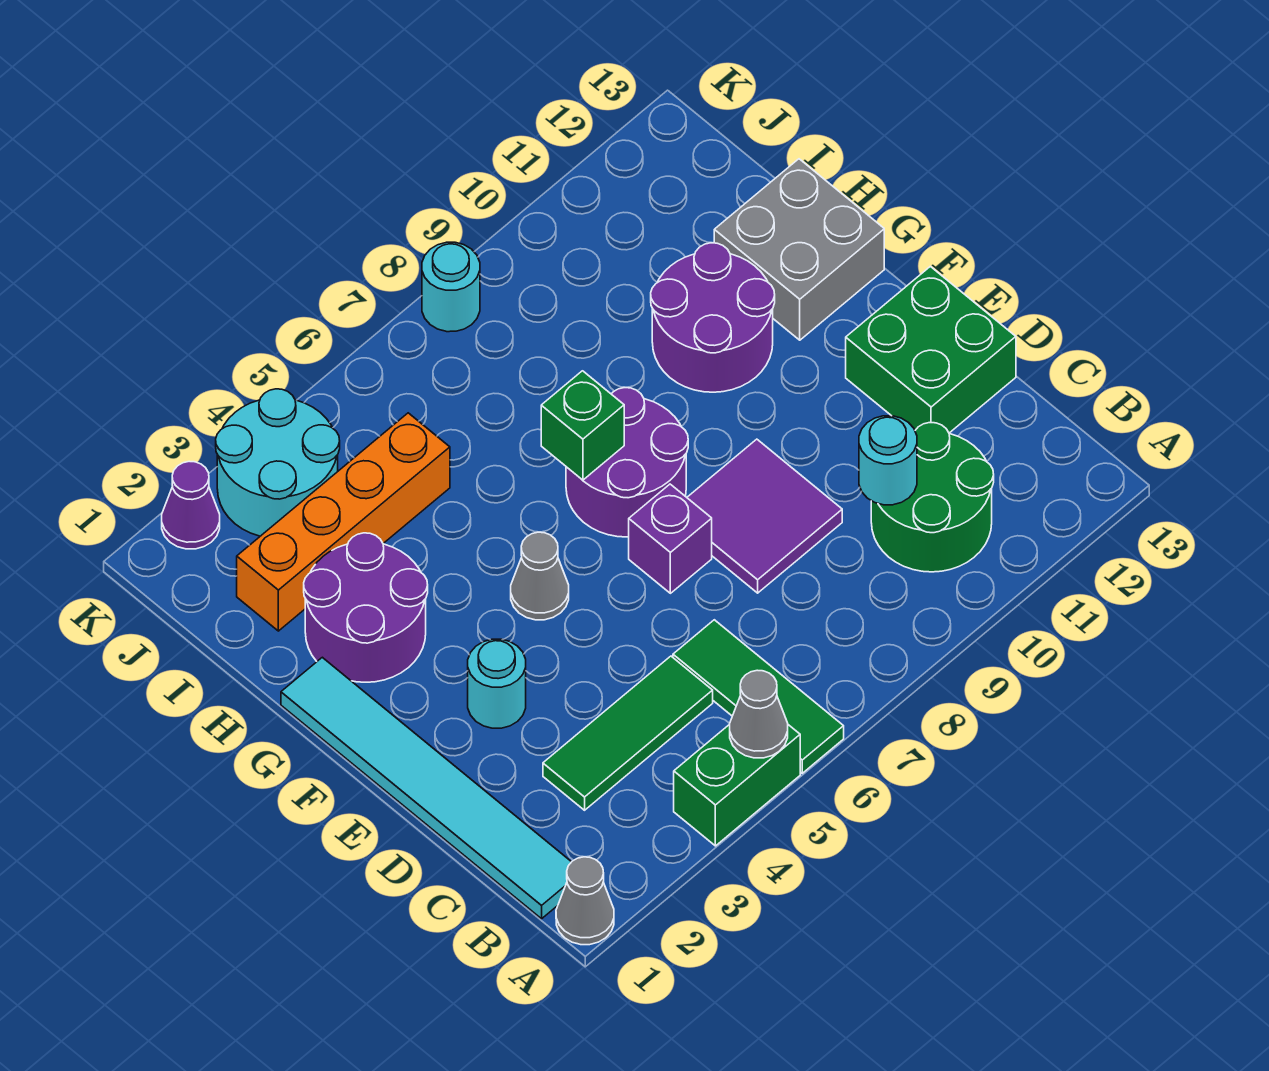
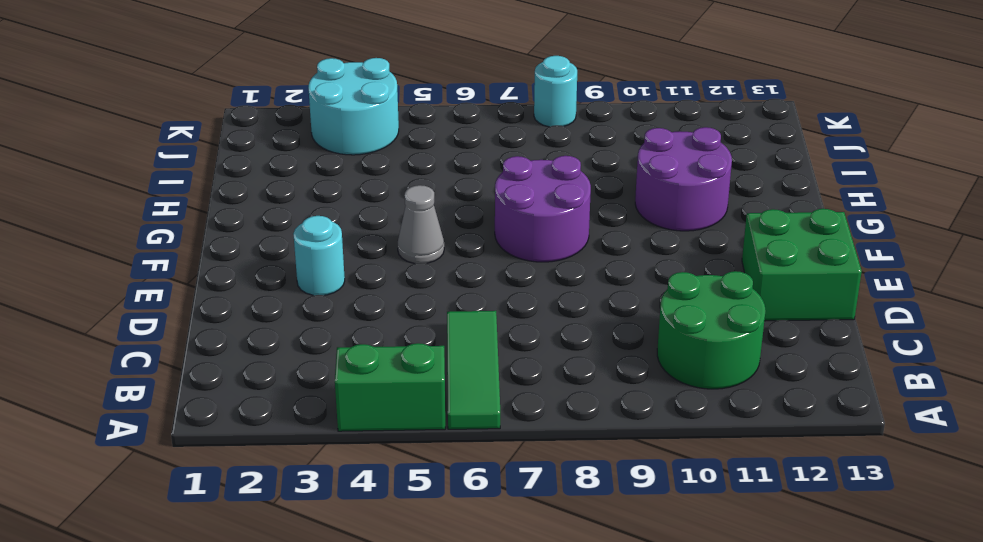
none -> grey 1x1 cone [556,857,614,945]
none -> cyan 1x6 tile [281,657,571,919]
none -> green 1x3 tile [543,656,713,810]

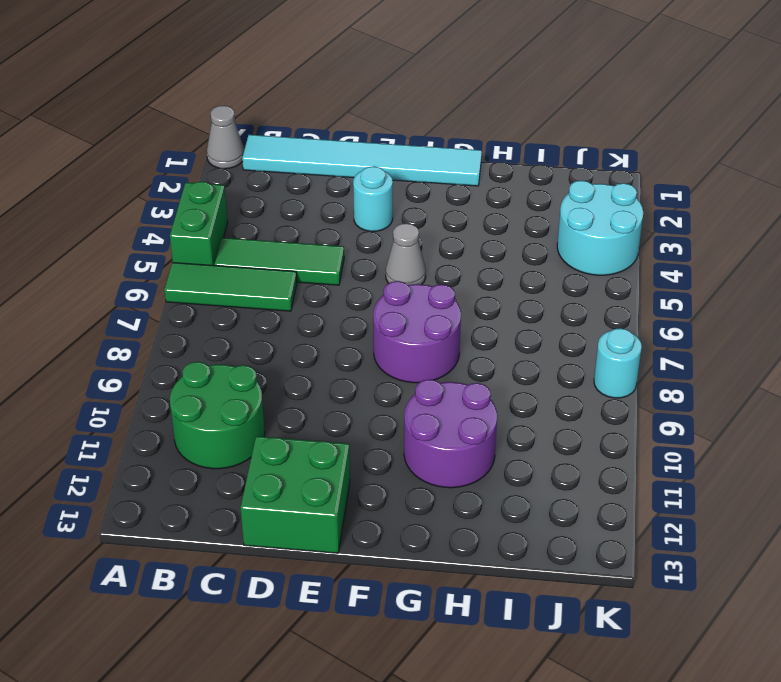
green 1x3 tile [214,238,344,285] -> green 1x3 tile turned to [543,656,713,810]
none -> purple 2x2 tile [687,439,842,593]
none -> purple 1x1 brick [629,484,712,593]
none -> purple 2x2 round brick [304,533,428,682]

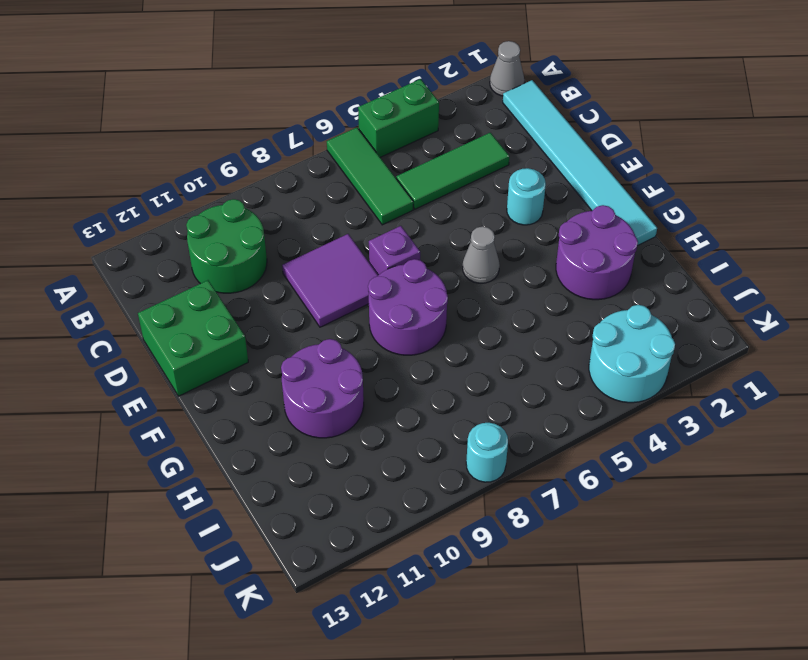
none -> grey 2x2 brick [714,159,884,340]
none -> orange 1x4 brick [237,413,450,631]
none -> purple 1x1 cone [162,461,220,549]

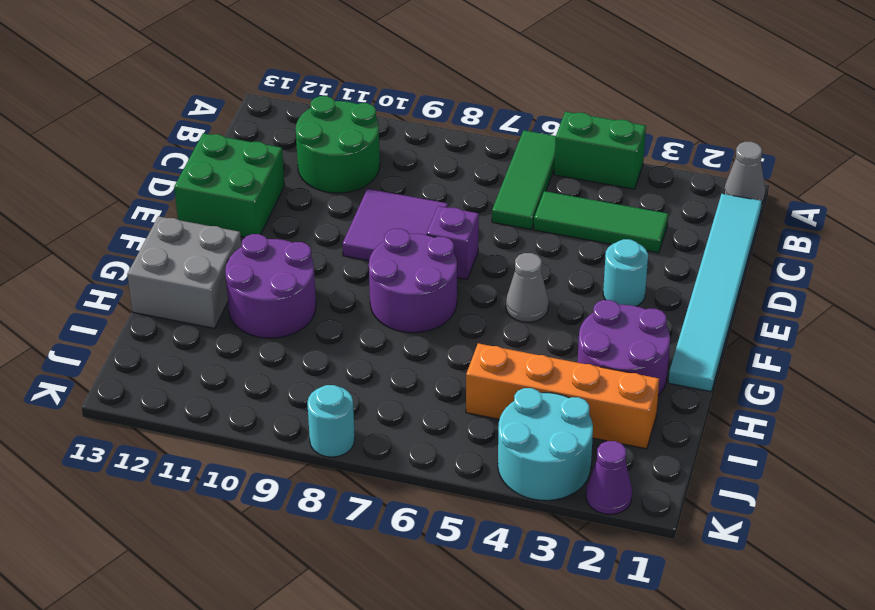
none -> grey 1x1 cone [730,670,788,758]
none -> cyan 1x1 round brick [859,416,917,505]
none -> green 1x1 brick [541,371,624,480]

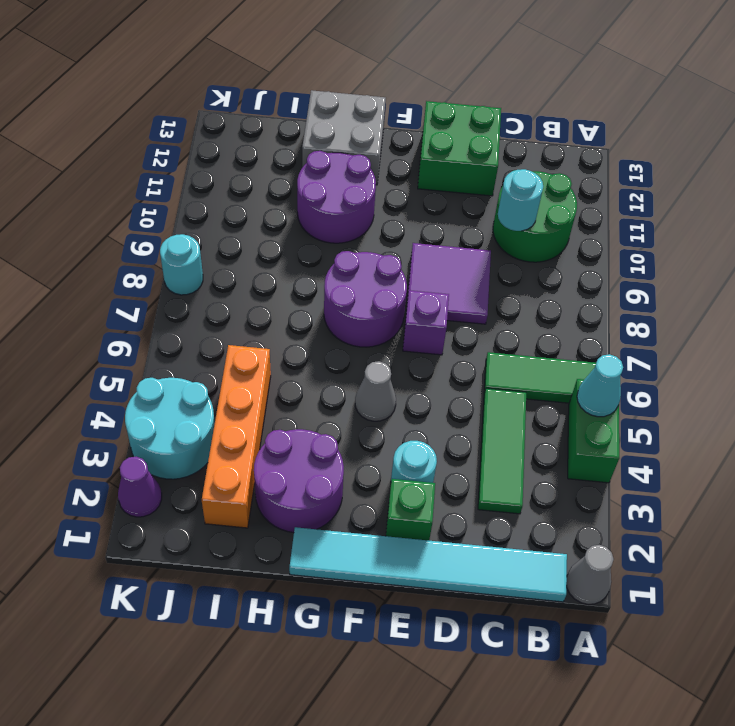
cyan 1x1 cone [577,354,623,417] -> grey 1x1 cone [730,670,788,758]
green 1x1 brick [386,479,435,540] -> green 1x1 brick moved to [541,371,624,480]

